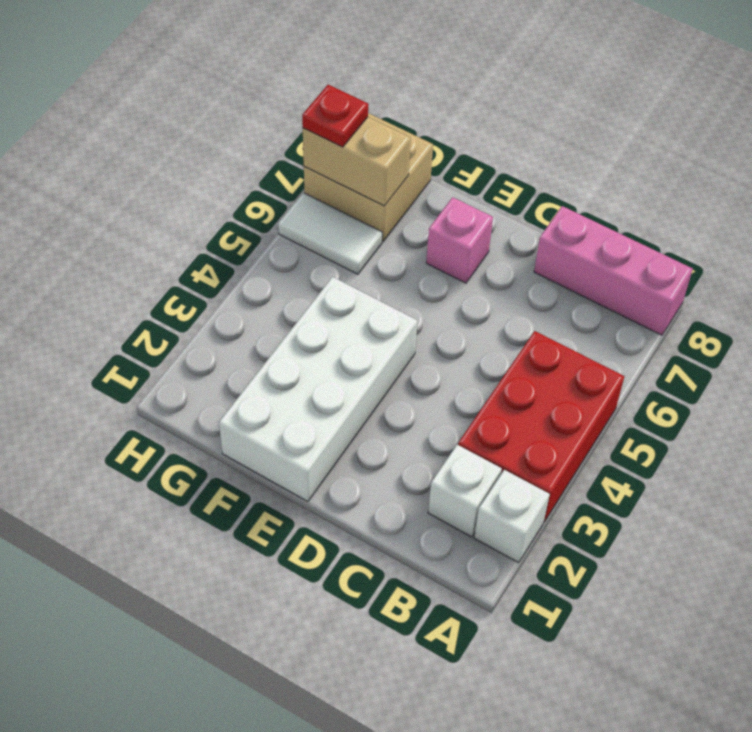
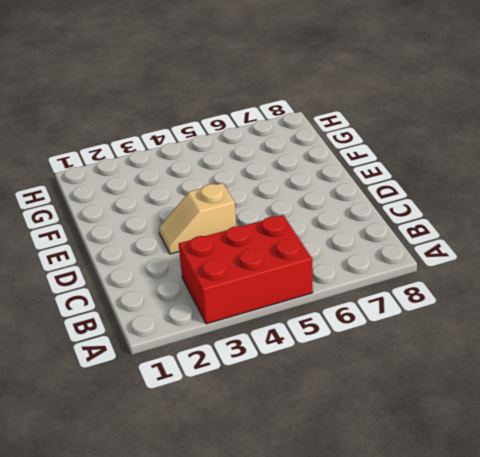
tan 1x2 slope [159,183,236,254] -> none
none -> white 1x1 brick [474,470,550,563]
none -> pink 1x3 brick [534,206,693,335]

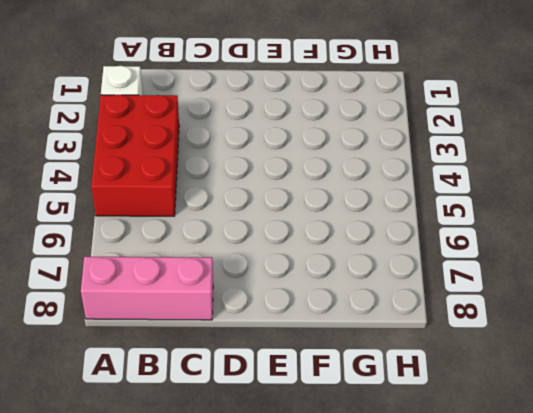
none -> white 1x1 brick [428,445,502,537]
none -> white 2x4 brick [219,277,417,502]

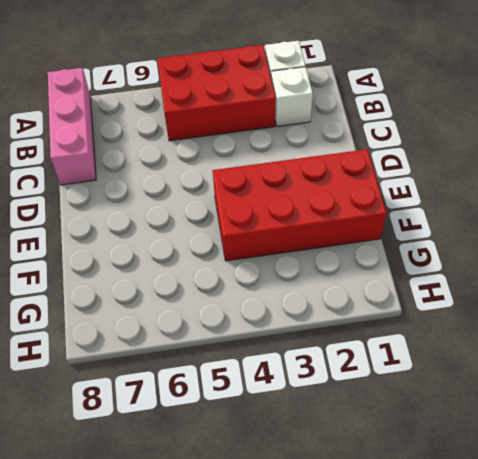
red 2x4 brick [213,149,387,261] -> white 2x4 brick [219,277,417,502]
none -> pink 1x1 brick [426,197,493,283]
none -> white 1x2 tile [278,193,382,274]

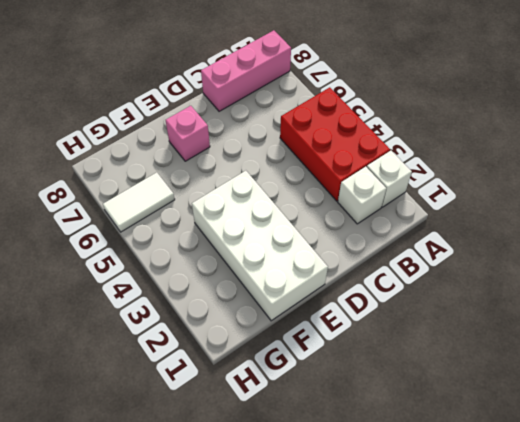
none -> tan 2x2 brick [304,113,433,241]
none -> tan 1x2 brick [303,117,411,206]

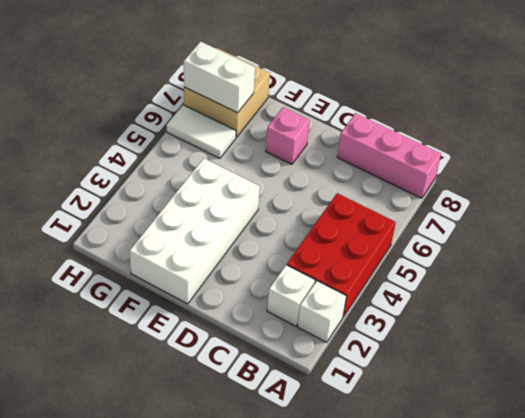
white 1x2 brick [184,42,255,113] -> tan 1x2 brick [303,117,411,206]
none -> red 1x1 plate [302,85,368,147]

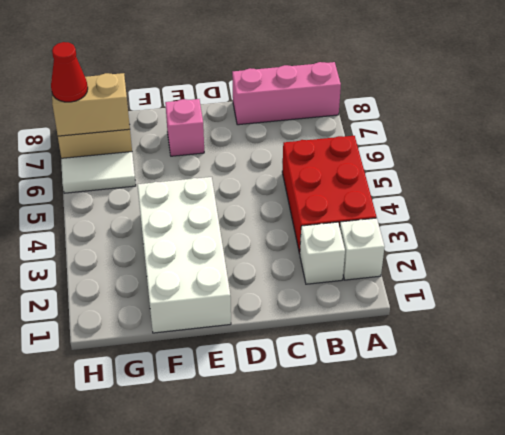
red 1x1 cone [51,42,88,102] -> red 1x1 plate [302,85,368,147]

